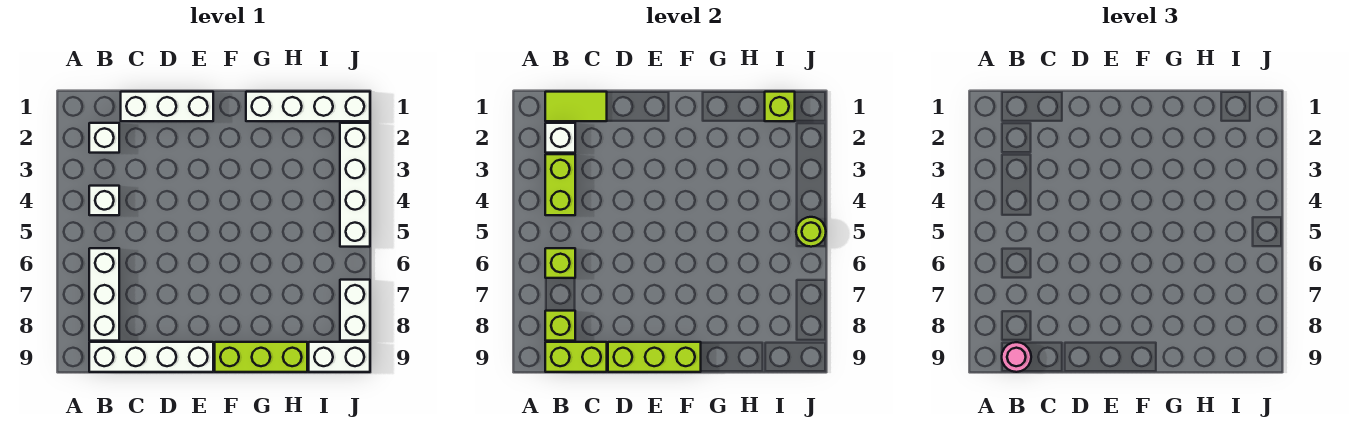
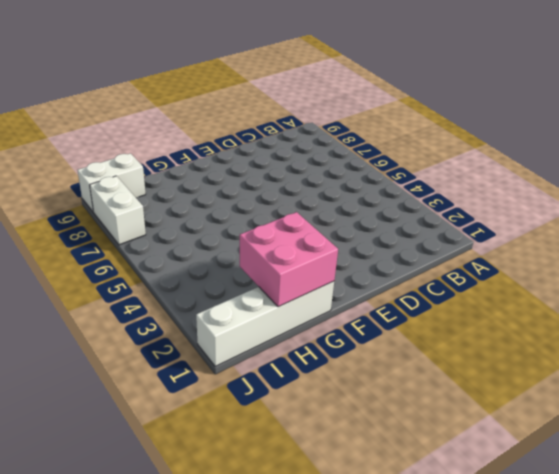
pink 2x2 brick [240,212,338,307] -> none
none -> white 1x1 brick [89,123,119,153]
none -> white 1x1 brick [89,186,119,215]
none -> white 1x3 brick [89,248,119,341]

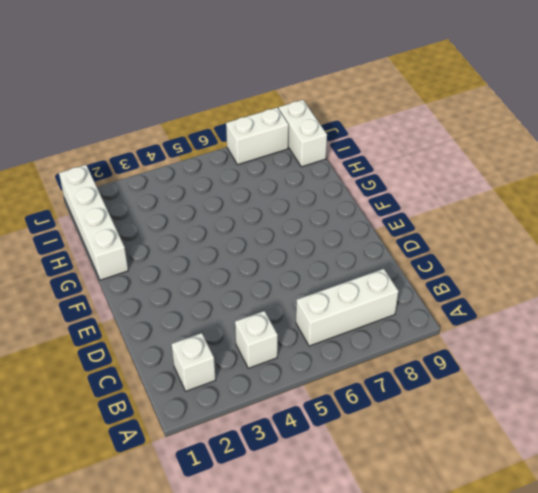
none -> white 1x4 brick [89,342,213,372]
none -> white 1x3 brick [121,92,213,121]
none -> lime 1x3 brick [215,342,307,372]

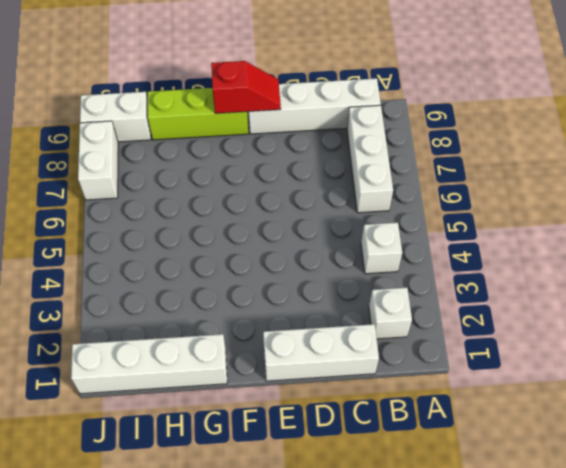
red 1x2 slope [211,61,281,113] -> lime 1x3 brick [608,342,701,372]
none -> white 1x4 brick [340,123,370,247]
none -> lime 1x2 tile [545,92,607,121]
none -> white 1x1 brick [545,123,575,153]

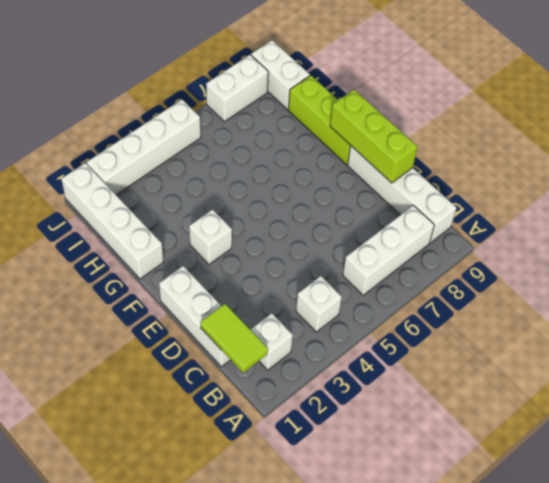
white 1x1 brick [189,210,232,264] -> white 1x1 brick moved to [545,123,575,153]
none -> lime 1x2 brick [545,154,575,215]
none -> lime 1x1 brick [545,248,575,278]
none -> lime 1x1 brick [545,311,575,341]

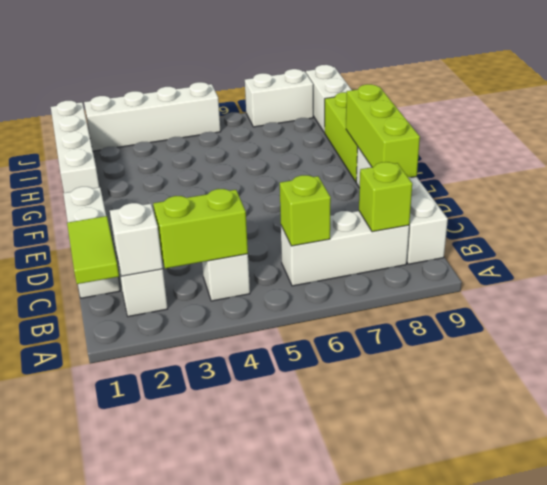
none -> lime 1x2 brick [545,342,607,372]
none -> lime 1x1 brick [765,92,795,121]
none -> lime 1x1 round brick [796,217,826,247]

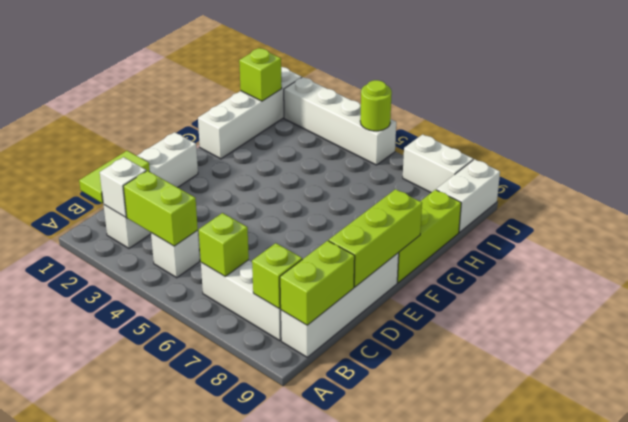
none -> pink 1x1 round brick [1002,342,1031,372]

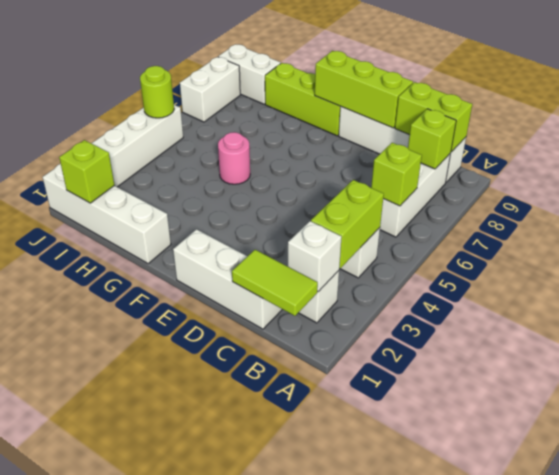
pink 1x1 round brick [218,132,250,184] -> pink 1x1 round brick moved to [1002,342,1031,372]

